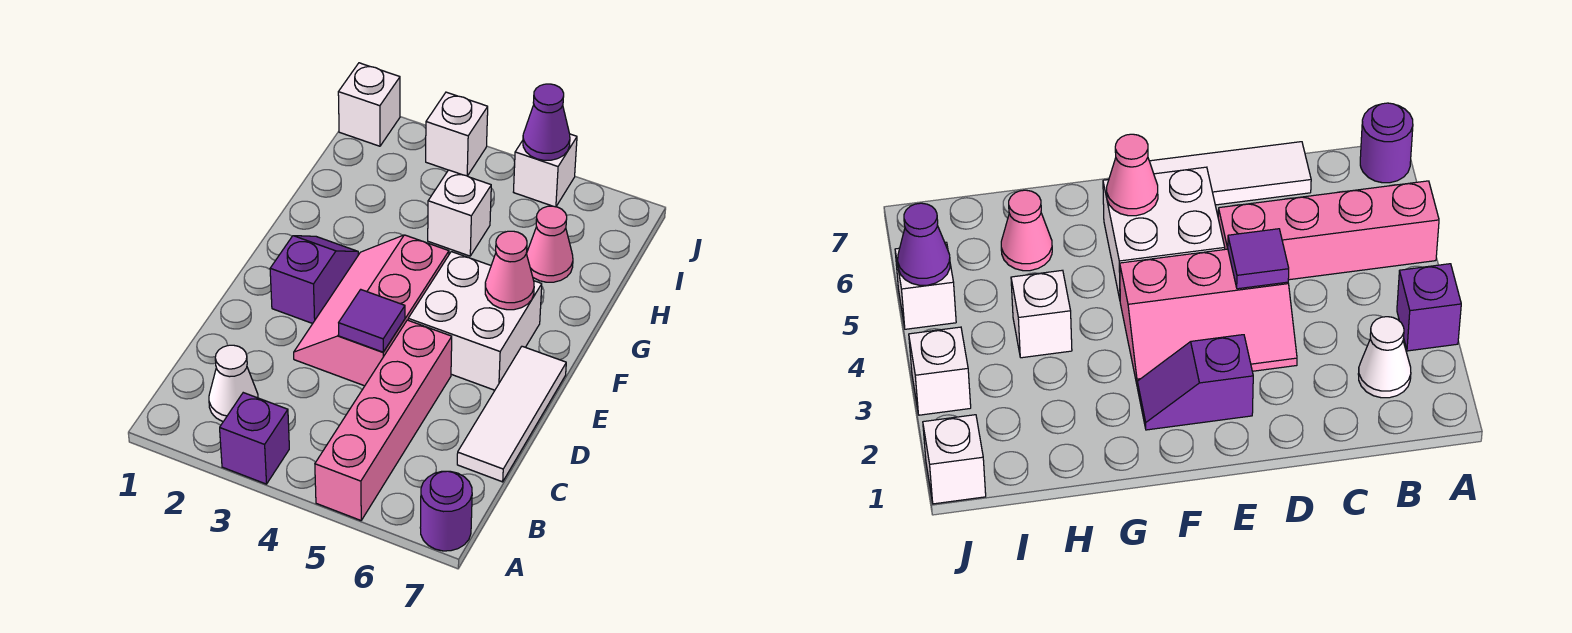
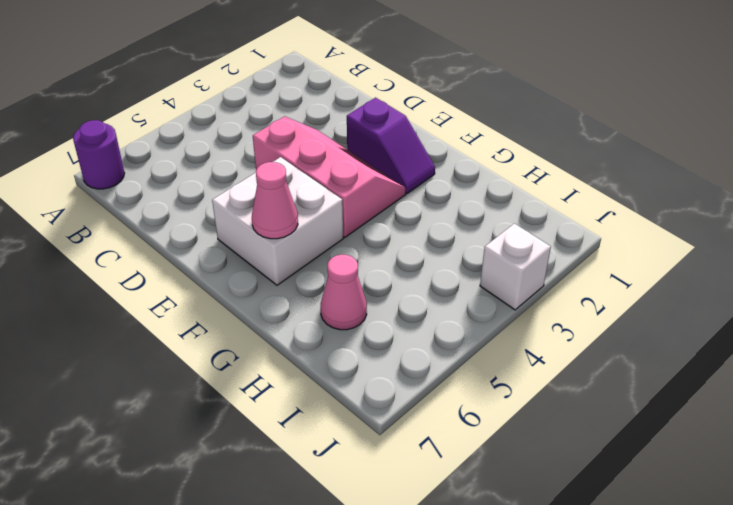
none -> purple 1x1 brick [220,393,289,484]
none -> pink 1x4 brick [315,320,452,520]
none -> white 1x1 cone [209,345,258,421]

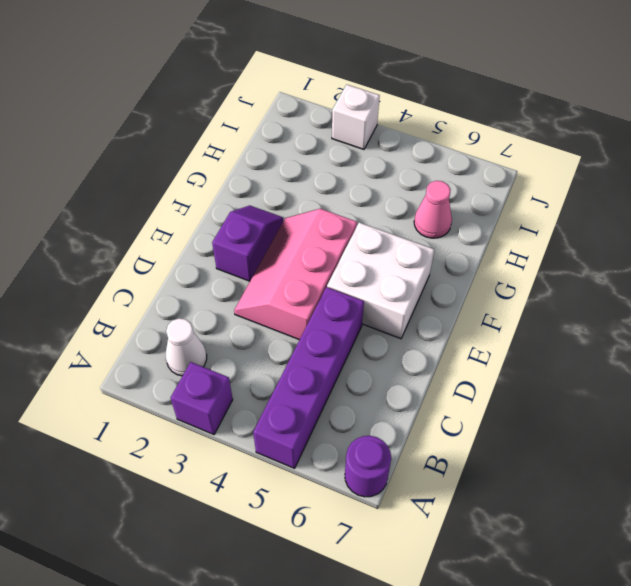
purple 1x4 brick [253,287,364,468] -> pink 1x4 brick [315,320,452,520]
none -> white 1x3 tile [457,346,566,482]
none -> white 1x1 brick [428,170,491,256]
none -> white 1x1 brick [338,63,400,146]

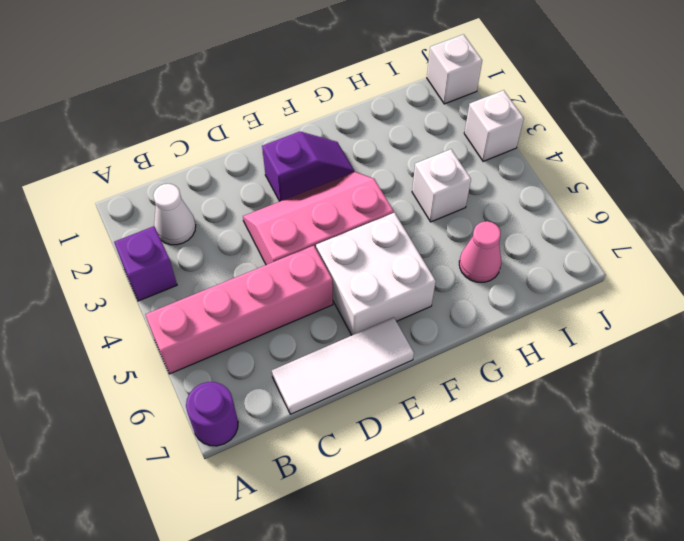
none -> white 1x1 brick [514,134,577,207]
none -> purple 1x1 tile [339,290,405,352]
none -> pink 1x1 cone [485,231,534,310]

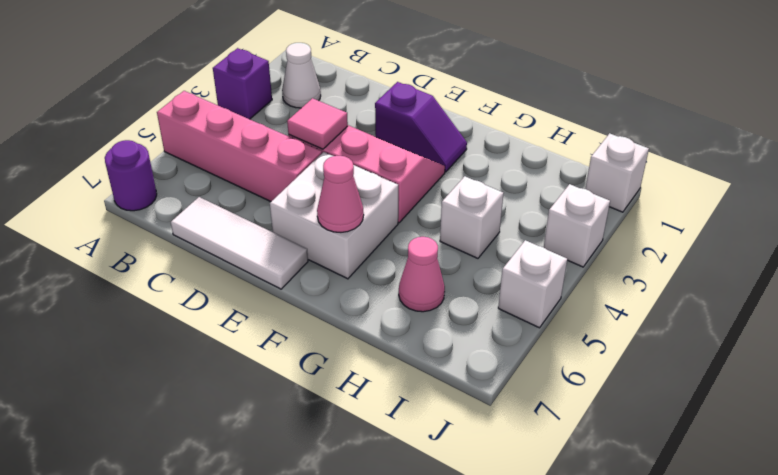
pink 1x1 tile [287,98,348,149] -> purple 1x1 tile [339,290,405,352]
none -> purple 1x1 cone [523,84,570,160]

